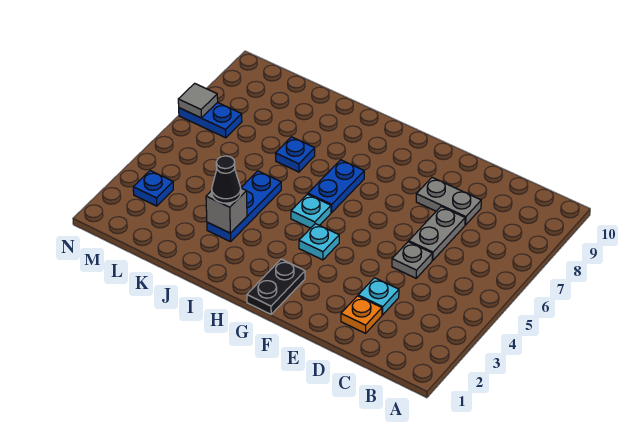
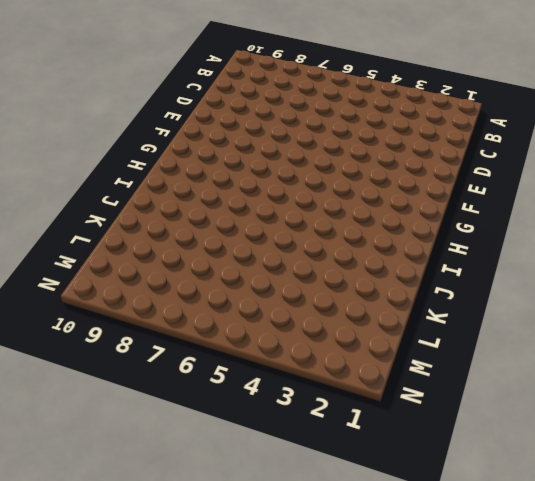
none -> orange 1x1 plate [341,296,382,333]
none -> cyan 1x1 plate [358,278,399,315]
none -> grey 1x1 plate [392,242,432,278]

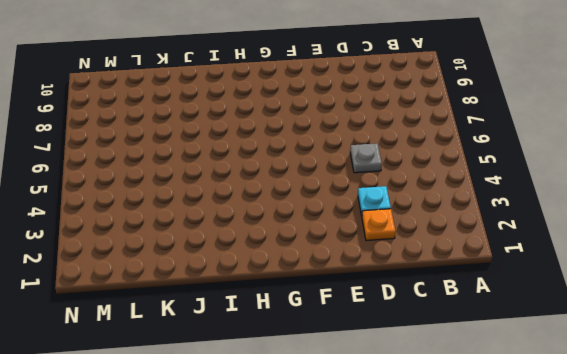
none -> grey 1x2 plate [409,207,465,260]
none -> grey 1x2 plate [416,178,481,225]
none -> black 1x2 plate [247,259,305,314]

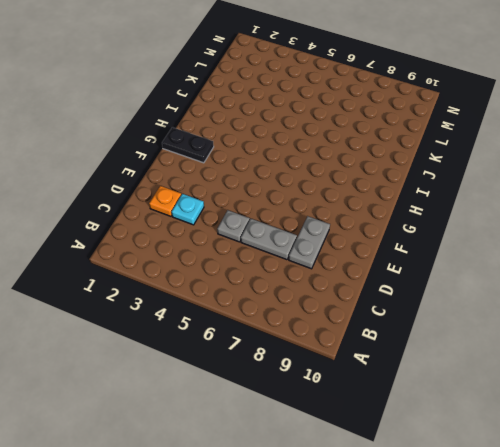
none -> cyan 1x1 plate [299,224,339,260]
none -> cyan 1x1 plate [291,194,331,228]
none -> blue 1x2 plate [308,160,364,213]

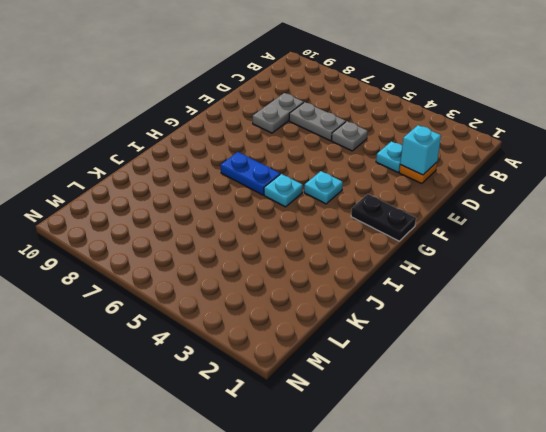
cyan 1x1 brick [400,125,441,175] -> none
none -> blue 1x3 plate [207,171,281,242]
none -> blue 1x1 plate [275,137,315,172]
none -> blue 1x1 plate [133,171,173,206]

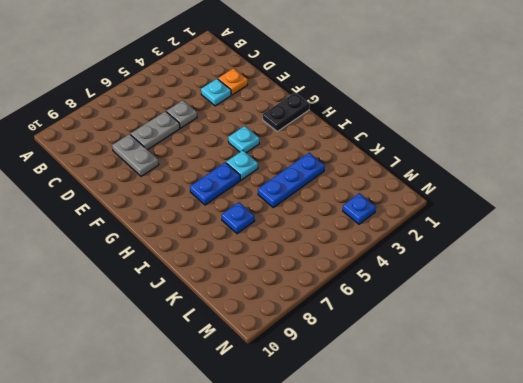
none -> blue 1x2 plate [179,102,242,138]
none -> grey 1x1 brick [206,188,247,233]
none -> grey 1x1 tile [178,83,218,118]

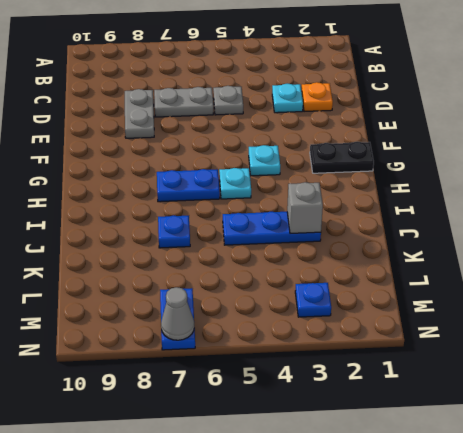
grey 1x1 cone [161,287,194,340] -> grey 1x1 tile [178,83,218,118]
none -> black 1x1 cone [212,156,241,203]

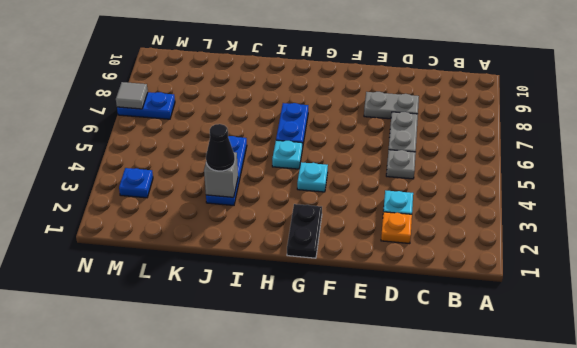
none -> blue 1x1 plate [275,137,315,172]

